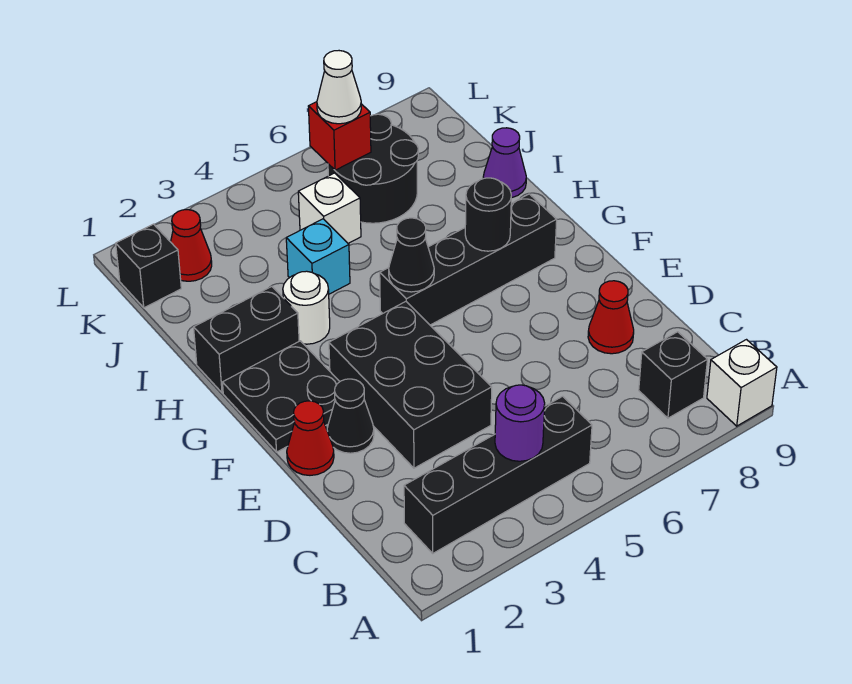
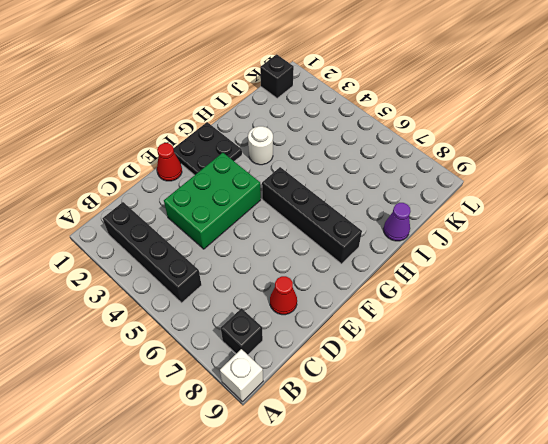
green 2x3 brick [164,153,261,249] -> black 2x3 brick [329,302,492,468]
none -> black 1x1 cone [327,379,374,453]
none -> black 1x2 brick [194,287,299,393]
none -> cyan 1x1 brick [286,219,350,294]

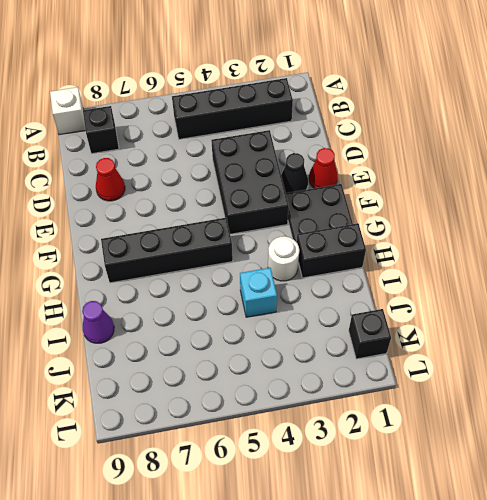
none -> white 1x1 brick [298,173,361,243]
none -> black 2x2 round brick [328,114,418,223]
none -> red 1x1 cone [171,210,212,281]

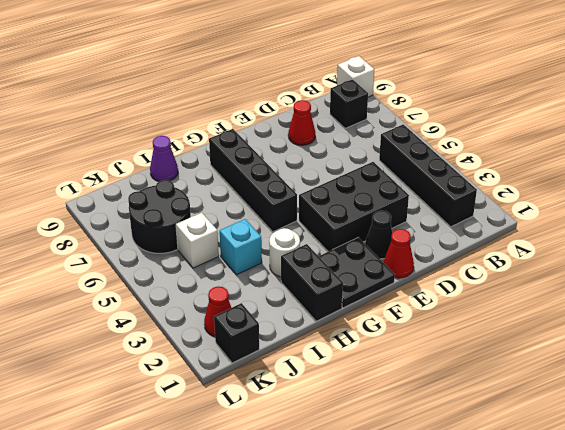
none -> purple 1x1 round brick [495,385,545,461]
none -> black 1x1 cone [389,218,434,292]
none -> black 1x1 round brick [465,178,511,251]

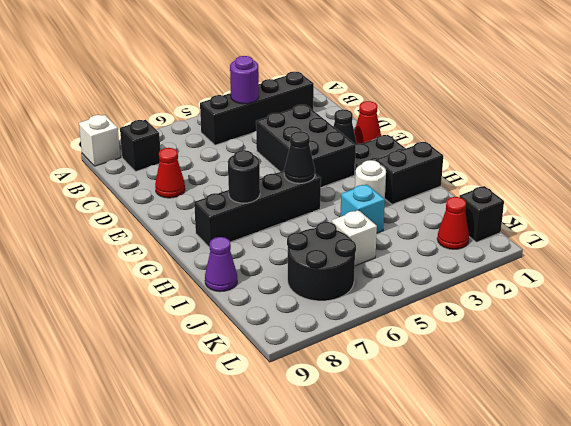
none -> red 1x1 brick [308,102,371,170]
none -> white 1x1 cone [317,51,361,124]

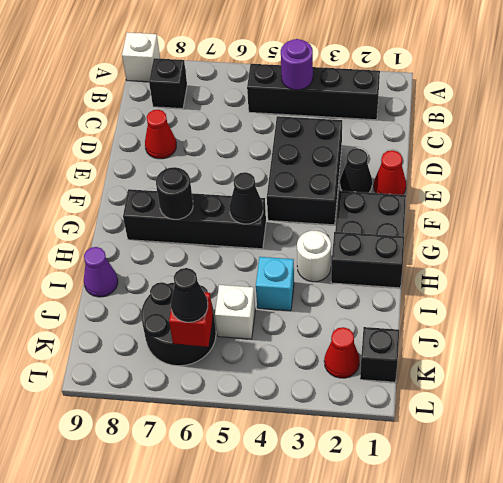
black 1x1 cone [171,268,208,322] -> white 1x1 cone [317,51,361,124]

